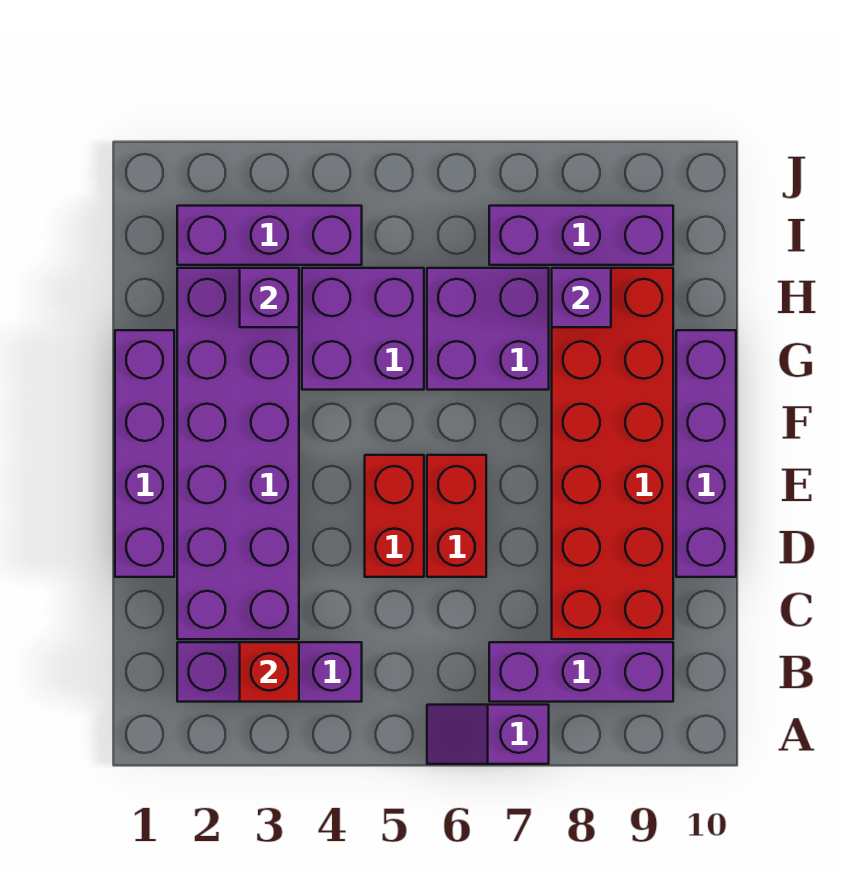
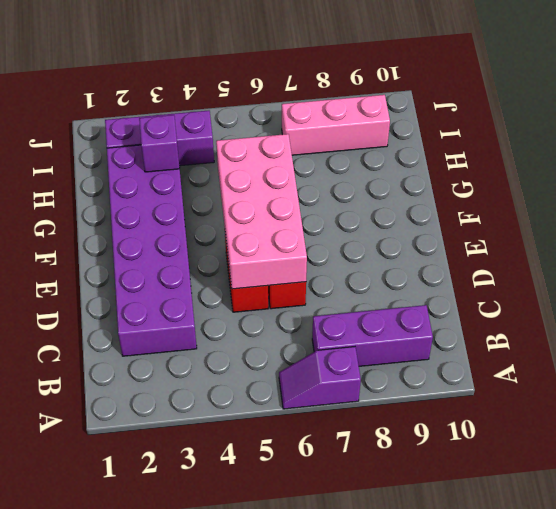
pink 2x4 brick [216,134,307,289] -> none
pink 1x3 brick [282,95,390,155] -> purple 1x3 brick [489,206,673,265]
none -> purple 1x3 brick [177,642,362,702]
none -> red 2x6 brick [552,268,673,639]
none -> purple 1x4 brick [115,330,174,577]

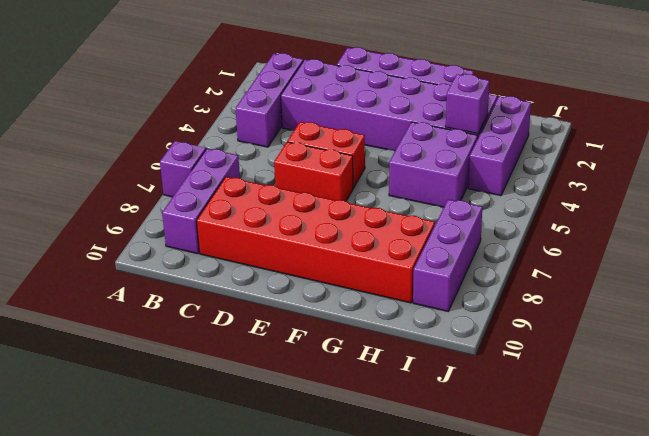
none -> purple 1x4 brick [676,330,736,577]
none -> purple 2x2 brick [427,268,549,390]
none -> red 1x1 brick [240,642,299,702]

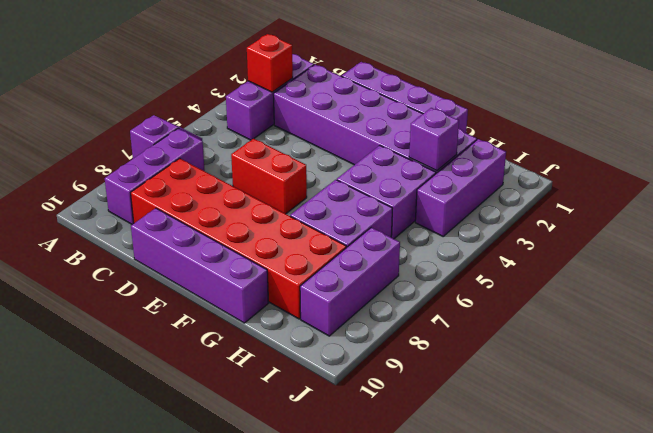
none -> red 1x2 brick [365,455,424,577]
none -> purple 1x1 brick [552,268,611,327]

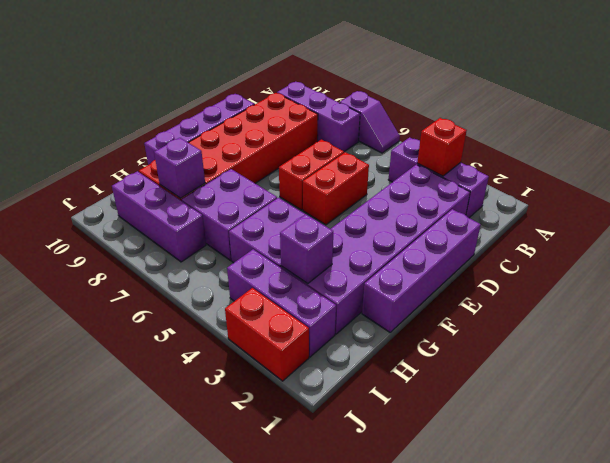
red 1x2 brick [225,288,309,381] -> none

